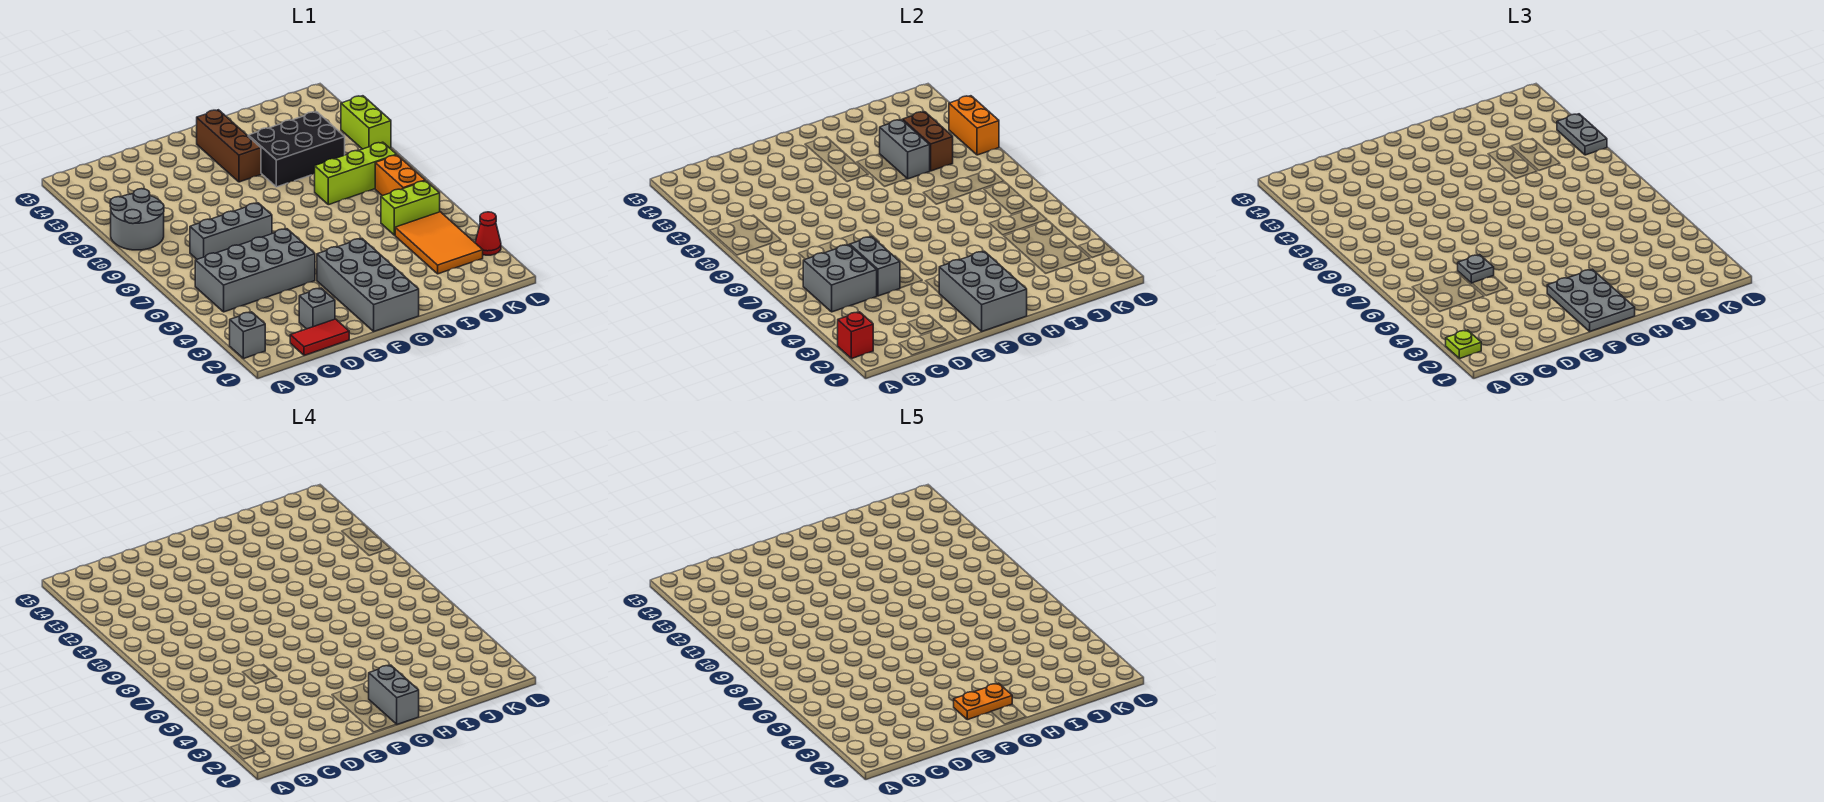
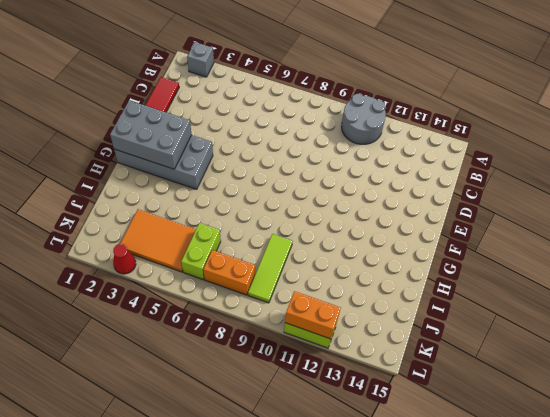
lime 1x3 tile [248,234,293,303] -> lime 1x3 brick [315,142,396,205]
none -> grey 2x4 brick [195,229,315,312]
none -> grey 1x3 brick [190,203,272,259]
none -> grey 1x1 brick [299,288,335,329]

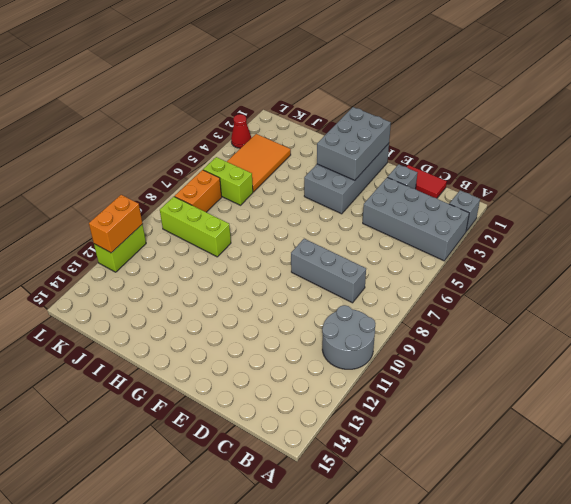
grey 2x4 brick [363,177,469,261] -> grey 2x4 brick moved to [195,229,315,312]
none -> brown 1x3 brick [197,110,261,182]
none -> black 2x3 brick [248,112,345,187]
none -> red 1x1 brick [838,312,873,359]

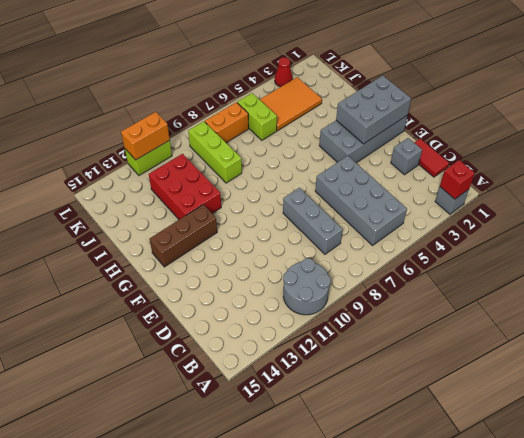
red 2x3 brick [148,154,221,219] -> black 2x3 brick [248,112,345,187]
none -> grey 2x2 brick [803,245,877,312]
none -> grey 1x2 brick [850,237,900,296]
none -> grey 1x2 brick [880,120,930,179]

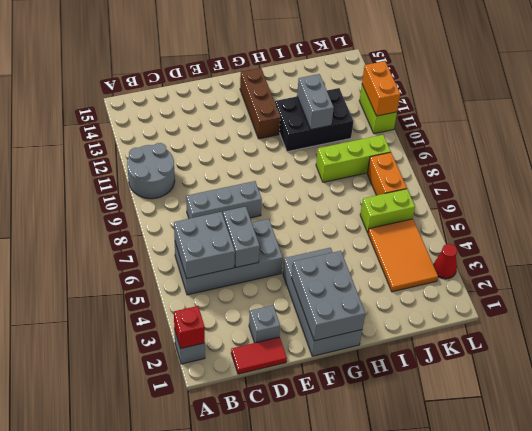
none -> brown 1x2 brick [903,112,953,171]
none -> lime 1x1 plate [1446,330,1481,359]
none -> grey 1x1 plate [1458,255,1494,283]

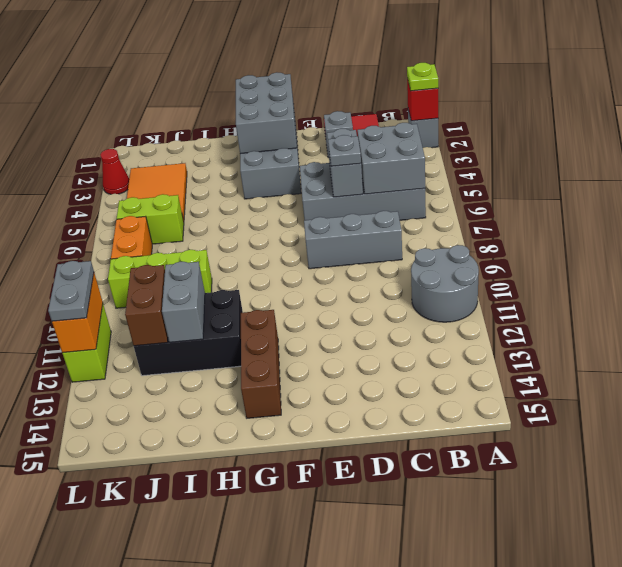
none -> grey 2x3 plate [1547,269,1635,332]
none -> grey 1x2 brick [369,665,419,724]
none -> orange 1x2 plate [954,683,1012,720]

